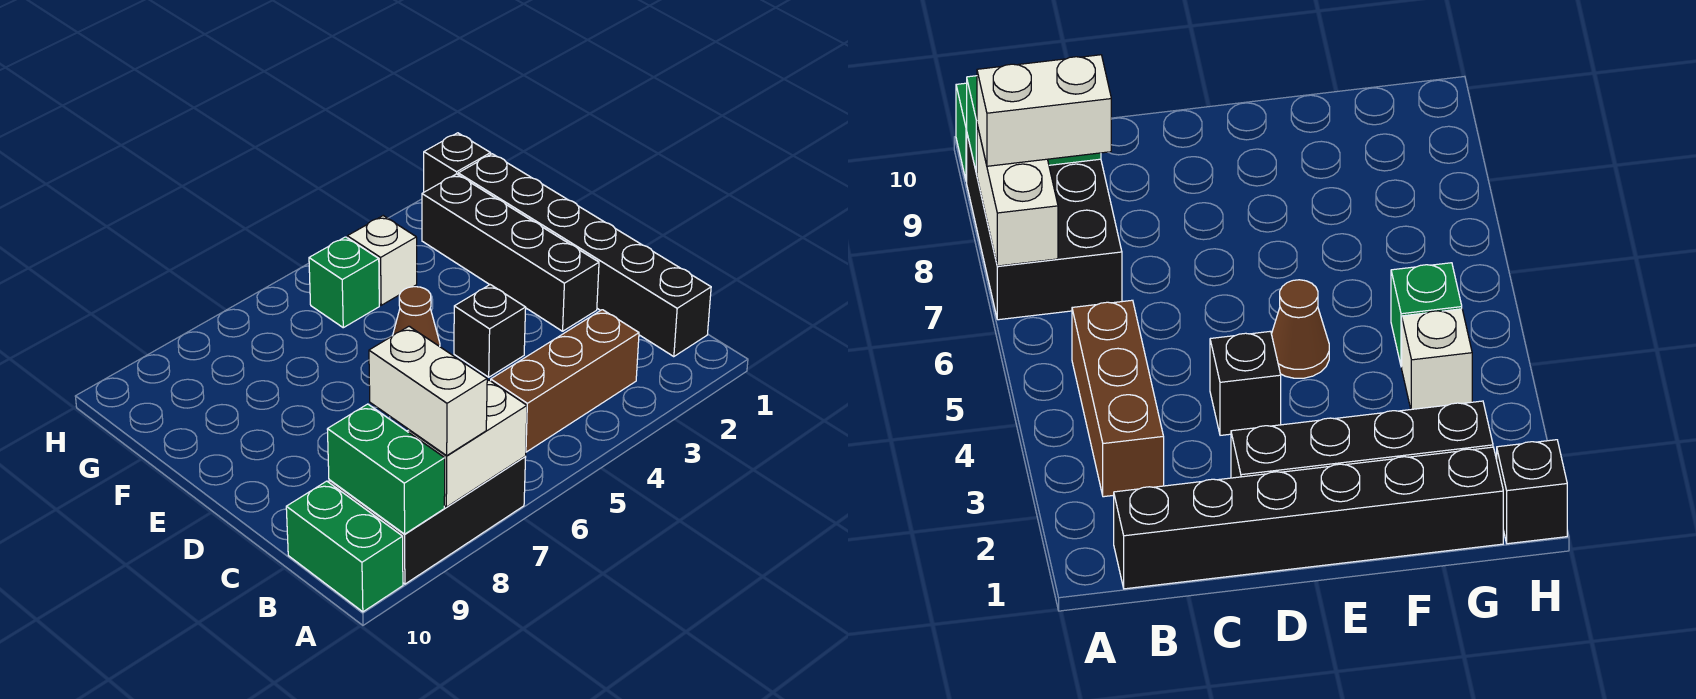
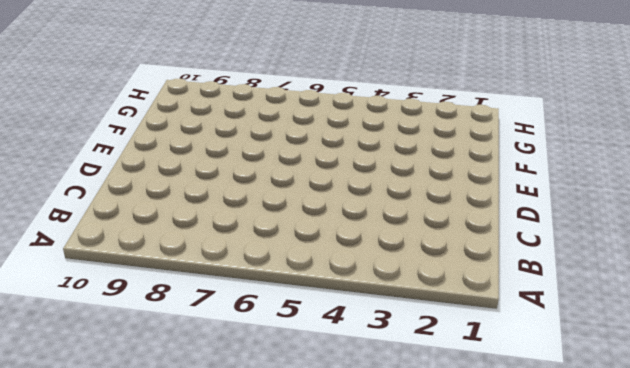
none -> black 2x3 brick [329,430,526,584]
none -> green 1x2 brick [286,481,403,612]
none -> black 1x6 brick [458,154,711,357]

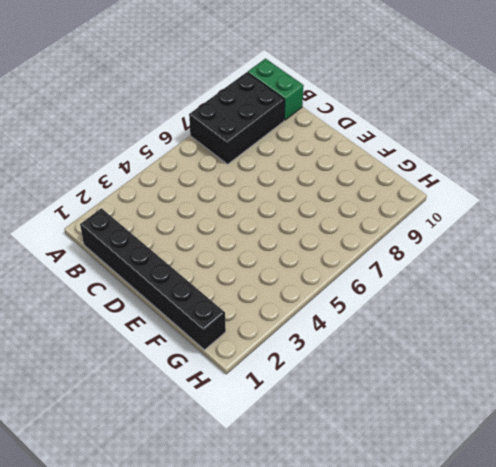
none -> brown 1x3 brick [491,310,639,452]
none -> black 1x4 brick [422,174,599,331]
none -> black 1x1 brick [454,285,526,377]

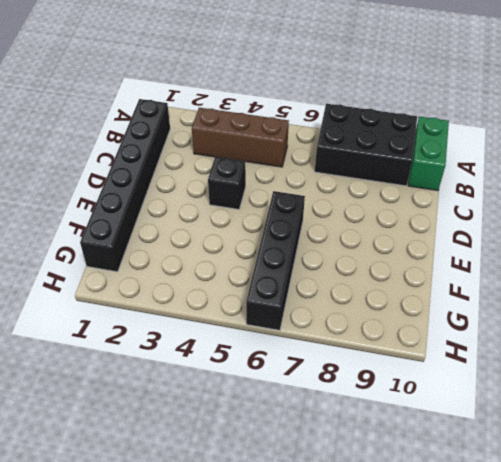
black 1x4 brick [246,191,305,330] -> black 1x4 brick moved to [422,174,599,331]
none -> brown 1x1 cone [393,287,440,346]
none -> white 1x1 brick [347,216,417,305]
none -> green 1x1 brick [309,237,379,328]

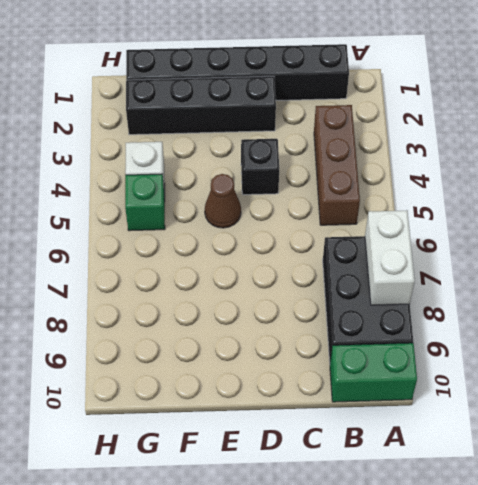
none -> black 1x1 brick [424,133,491,192]
none -> green 1x2 brick [327,404,445,534]
none -> white 1x2 brick [369,326,487,456]

